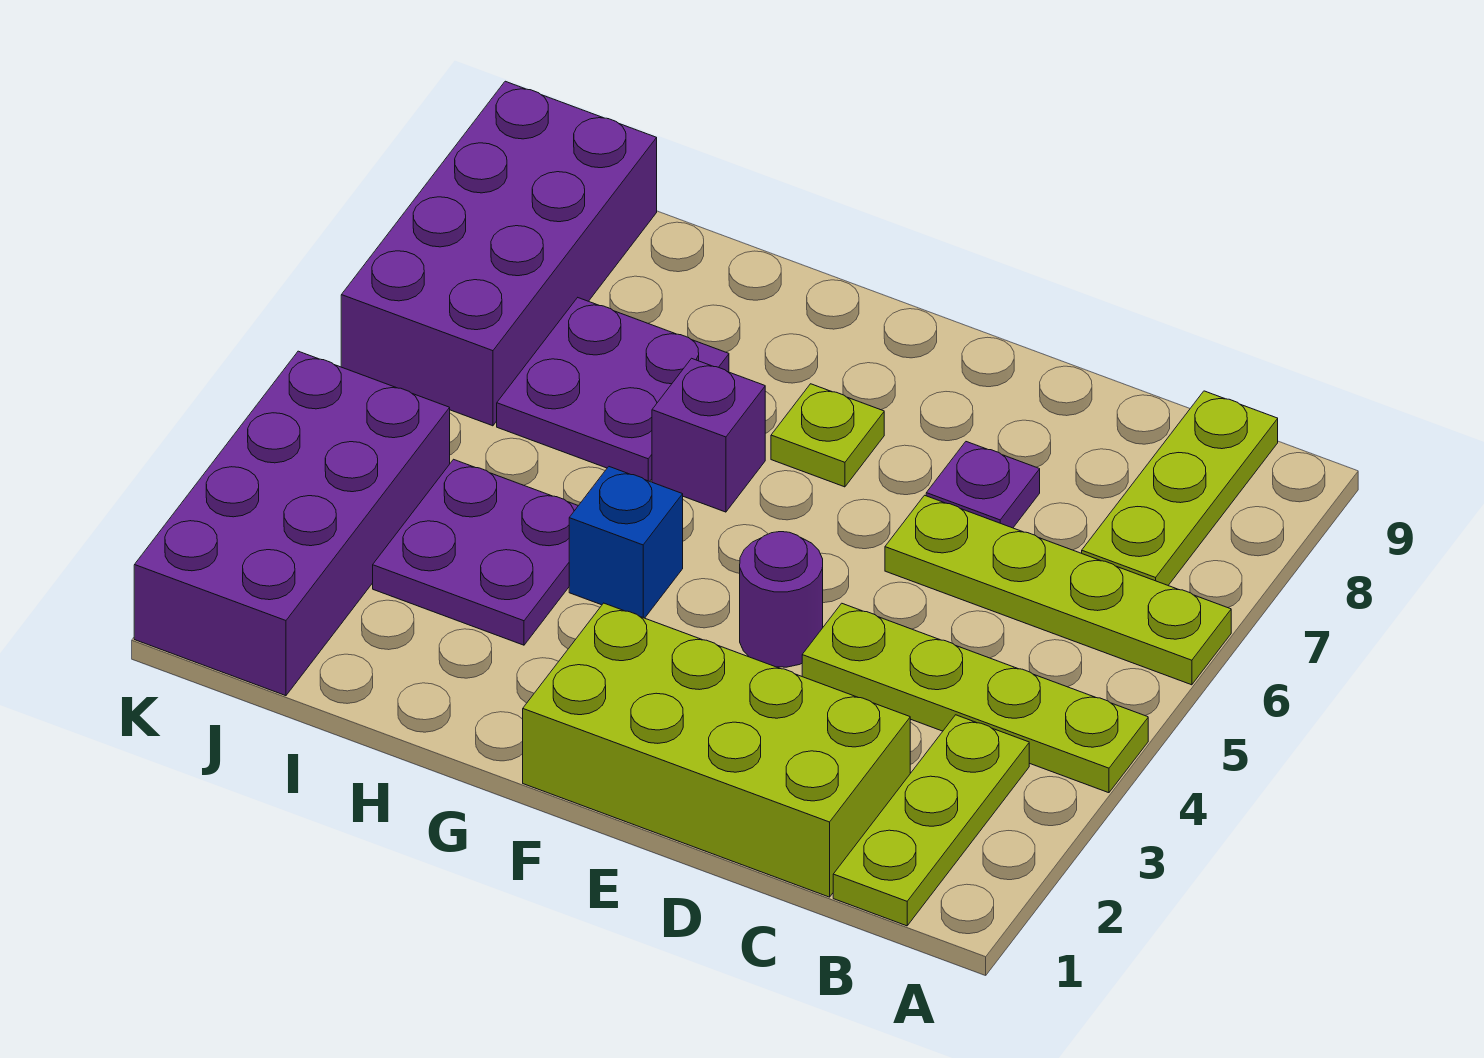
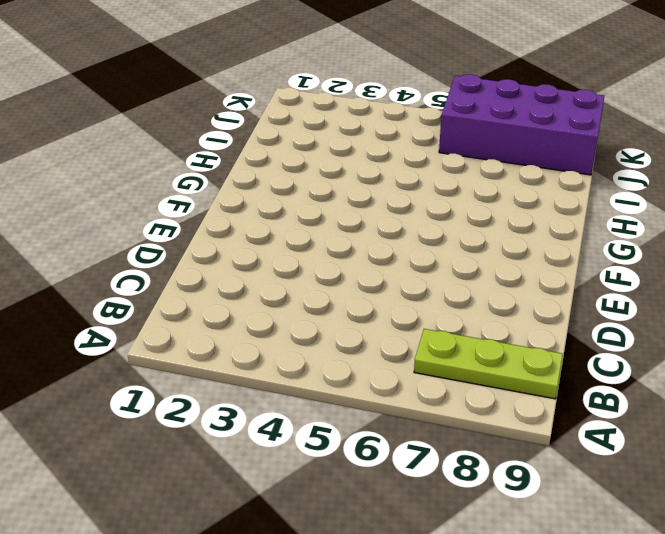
none -> lime 1x4 plate [802,603,1148,793]
none -> lime 1x4 plate [885,495,1231,685]
none -> lime 1x3 plate [833,715,1029,926]

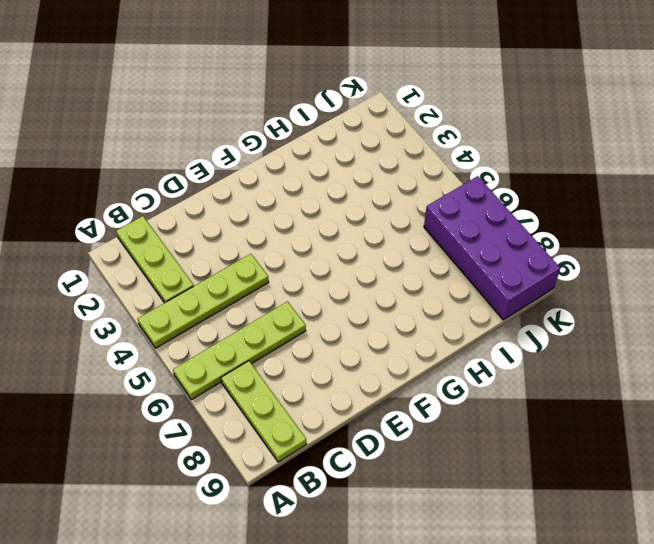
none -> lime 2x4 brick [523,603,910,897]
none -> purple 1x1 plate [926,442,1040,528]
none -> purple 1x1 round brick [740,532,823,667]

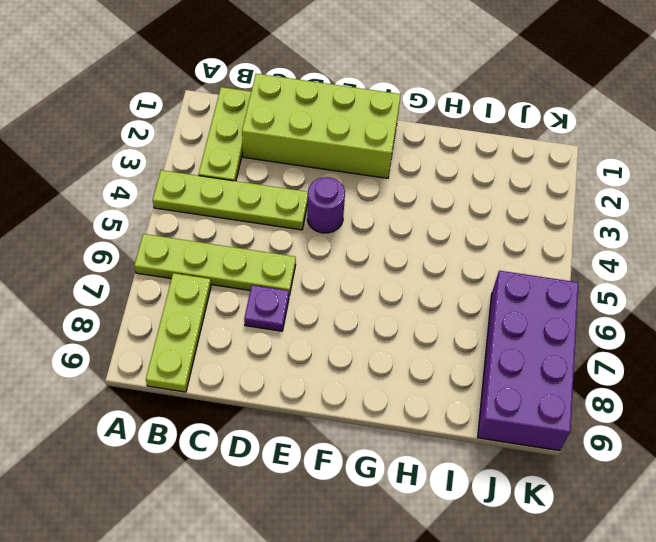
none -> lime 1x1 plate [771,384,884,487]
none -> blue 1x1 brick [569,467,683,618]
none -> purple 1x1 brick [652,358,765,512]

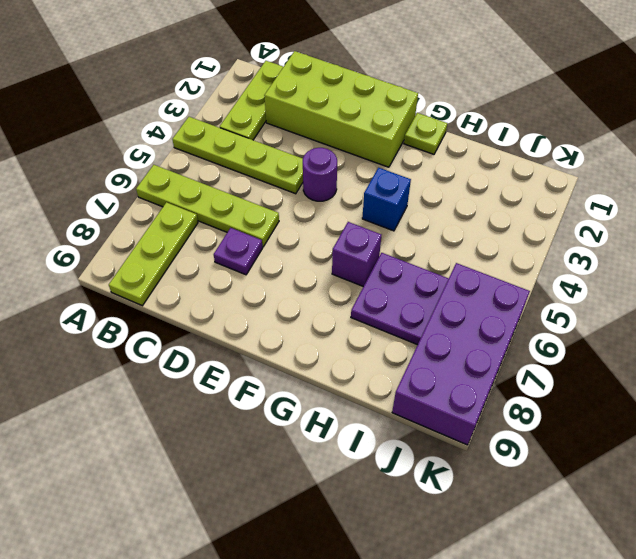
lime 1x1 plate [404,113,447,154] -> lime 1x1 plate moved to [771,384,884,487]
none -> purple 2x2 plate [373,459,578,645]
none -> purple 2x4 brick [134,351,450,696]

